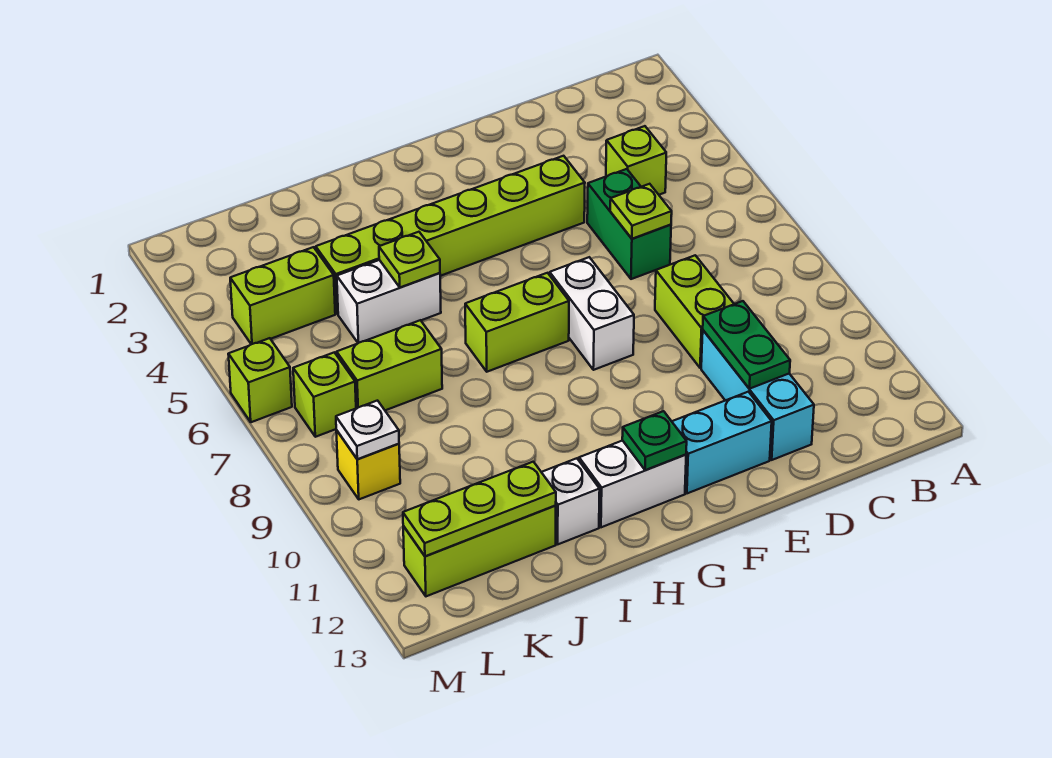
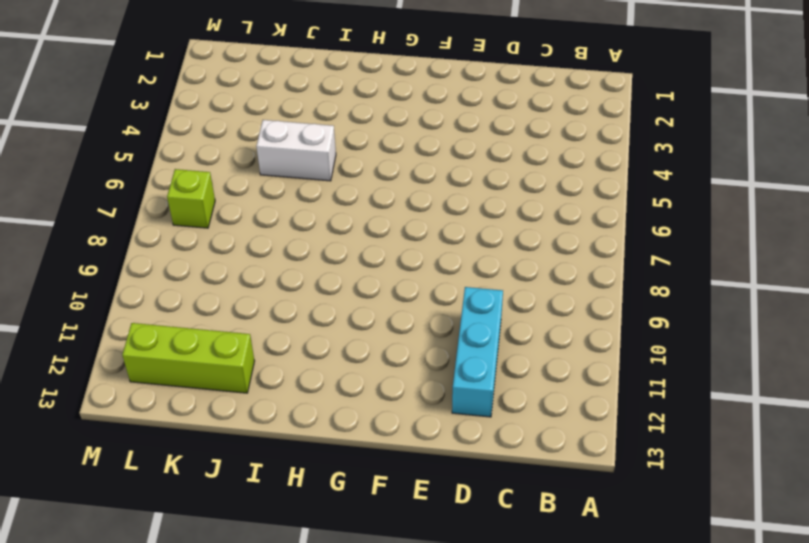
none -> lime 1x1 brick [606,126,666,195]
none -> green 1x2 brick [587,169,671,279]
none -> lime 1x2 brick [655,255,734,368]

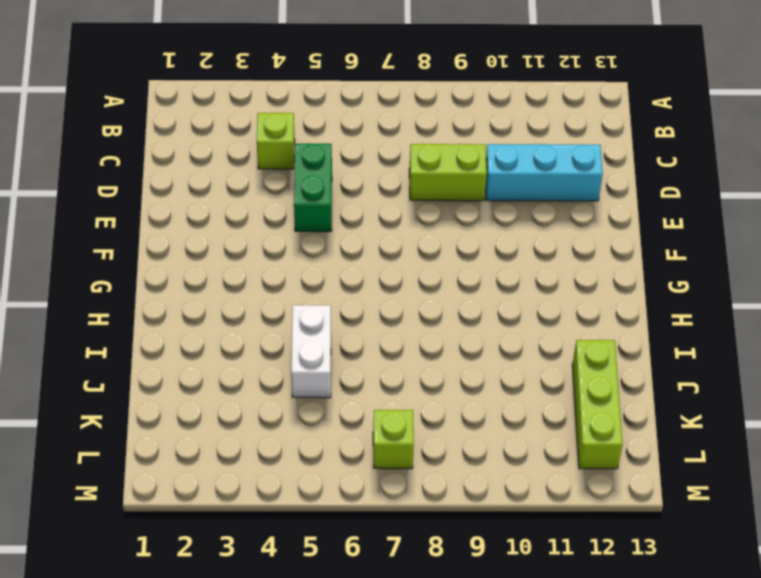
green 1x2 brick [294,144,332,232] -> green 1x2 brick turned to [587,169,671,279]
none -> lime 1x6 brick [316,156,585,314]
none -> cyan 1x2 brick [672,392,772,493]
none -> white 1x2 brick [550,257,634,370]

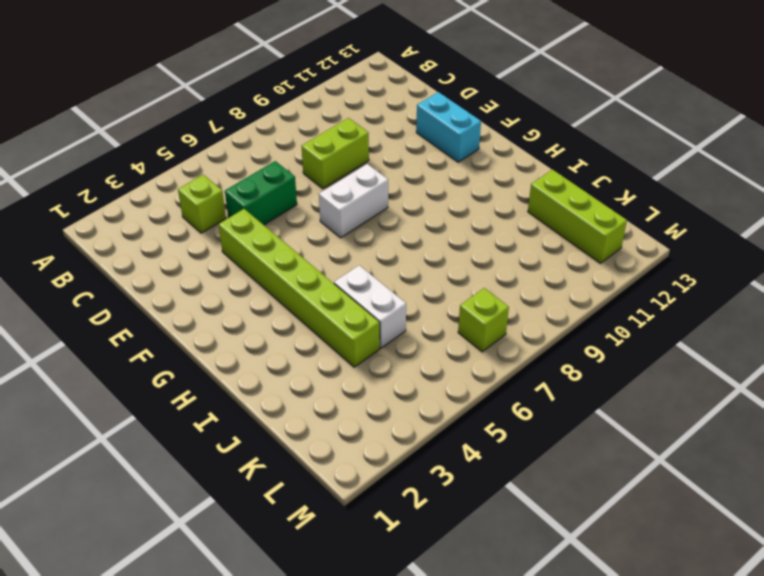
none -> cyan 1x3 brick [701,330,814,460]
none -> lime 1x2 brick [465,273,569,372]
none -> white 1x2 brick [579,441,686,527]

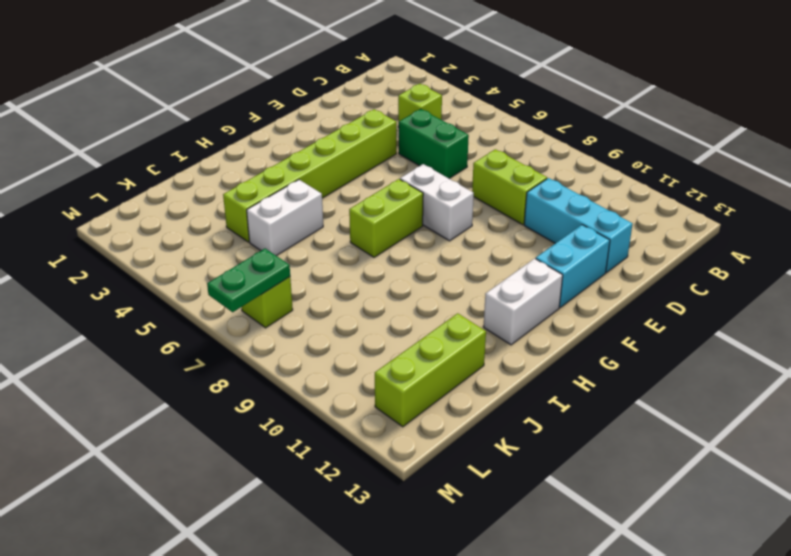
green 1x2 plate [207,249,290,312] -> green 1x2 plate turned to [703,301,790,389]
none -> white 1x1 brick [542,458,600,544]
none -> lime 1x2 brick [337,320,442,410]
none -> lime 1x2 brick [230,247,335,344]

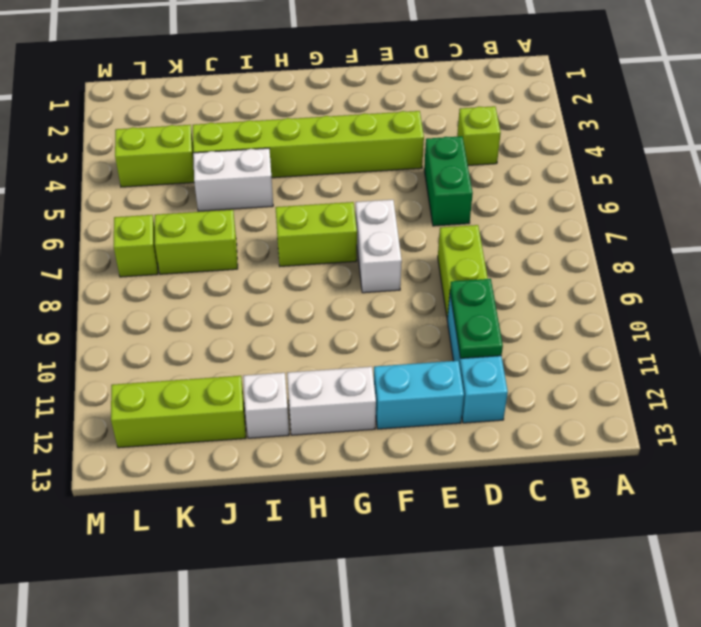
none -> yellow 1x1 brick [336,430,400,499]
none -> lime 1x1 brick [228,338,292,422]
none -> lime 1x1 plate [610,184,672,239]

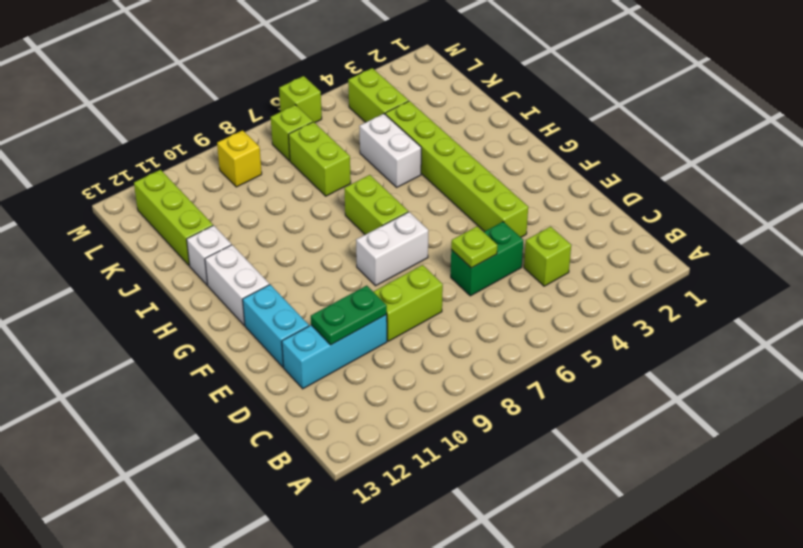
none -> green 1x1 plate [622,411,687,470]
none -> lime 1x1 plate [379,232,440,288]
none -> lime 1x3 plate [403,462,556,556]

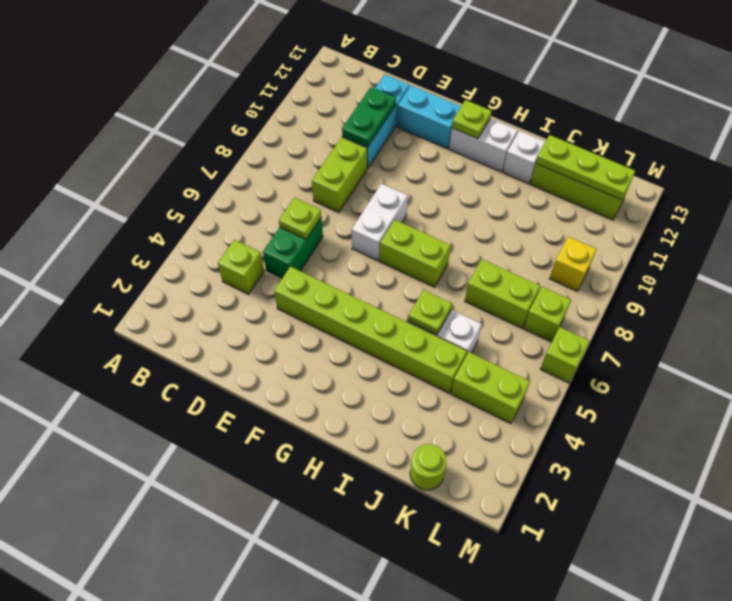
lime 1x1 plate [452,100,492,139] -> green 1x1 plate [622,411,687,470]
lime 1x1 round brick [410,444,446,490] -> none
none -> white 1x1 plate [336,401,399,459]

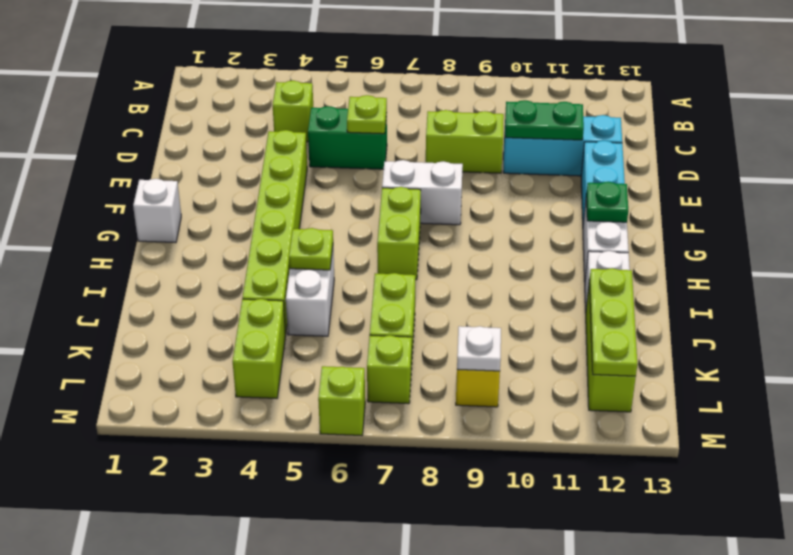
white 1x1 brick [133,179,181,243] -> none

